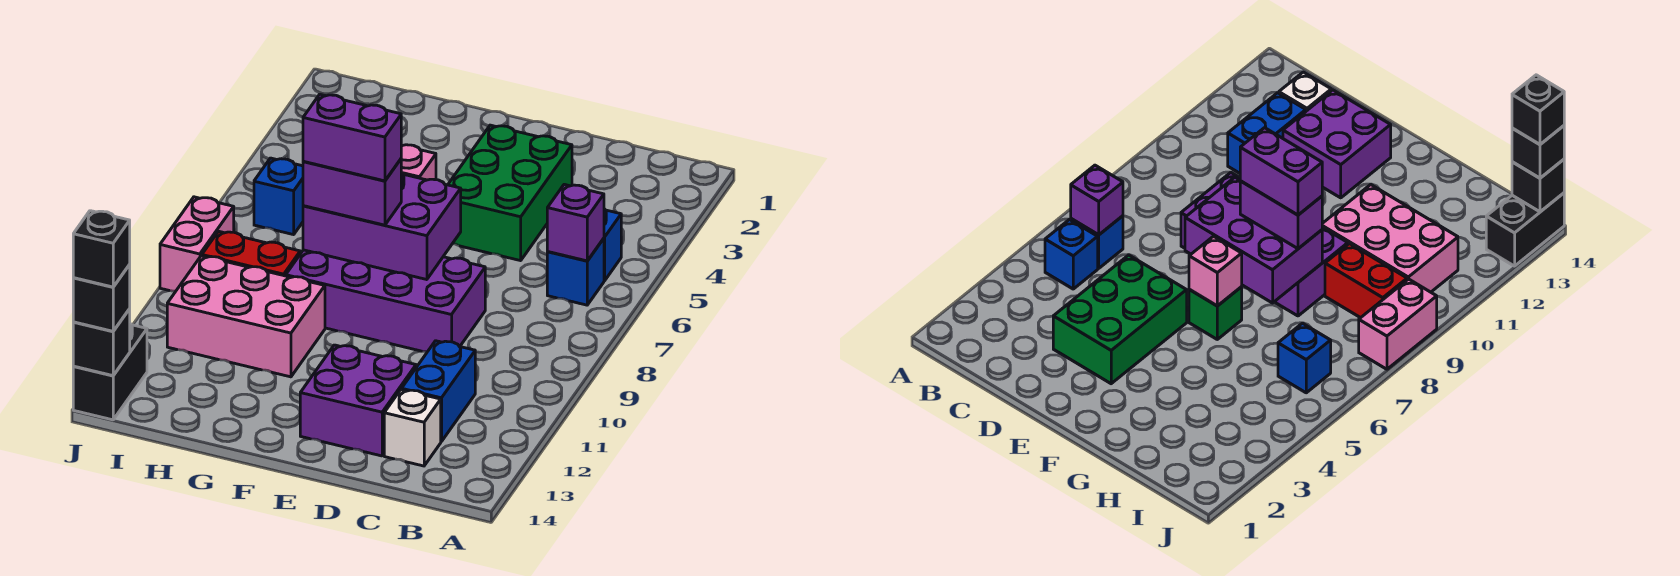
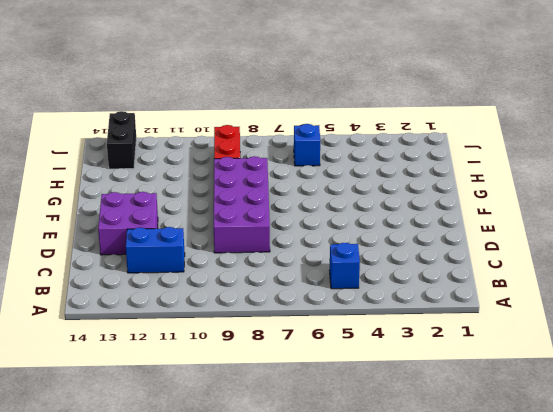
black 1x2 brick [107,111,136,169] -> black 1x2 brick turned to [73,324,147,420]
none -> blue 1x1 brick [547,238,604,305]
none -> white 1x1 brick [384,390,441,466]
none -> green 2x3 brick [448,125,572,261]

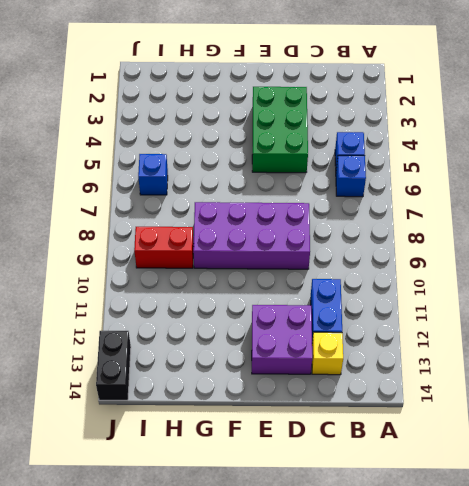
yellow 1x1 brick [312,332,343,375] -> white 1x1 brick [384,390,441,466]
none -> green 1x1 brick [1189,287,1242,339]
none -> pink 2x3 brick [167,256,325,377]
none -> pink 1x2 brick [160,197,234,291]

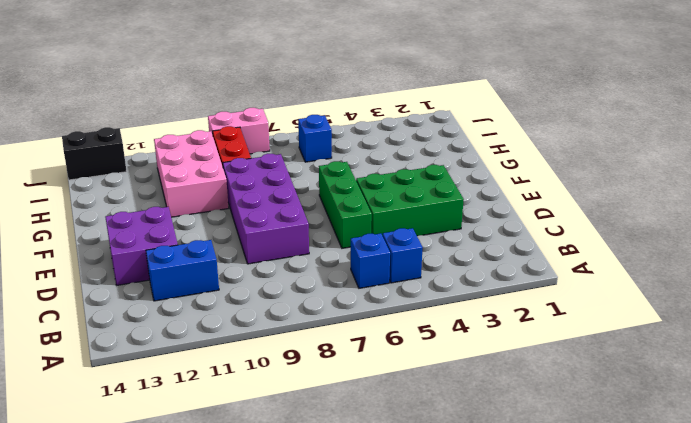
green 1x3 brick [319,161,372,248] -> green 1x1 brick [1189,287,1242,339]
none -> white 1x1 brick [384,390,441,466]
none -> purple 1x1 brick [547,184,604,261]
none -> purple 2x3 brick [303,173,461,280]

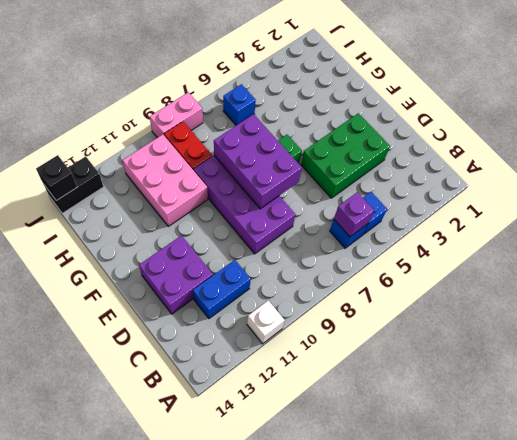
white 1x1 brick [247,300,285,344] -> white 1x1 brick moved to [384,390,441,466]
none -> pink 1x1 brick [401,145,436,180]
none -> purple 1x2 brick [303,159,401,225]
none -> black 1x1 brick [73,265,130,331]

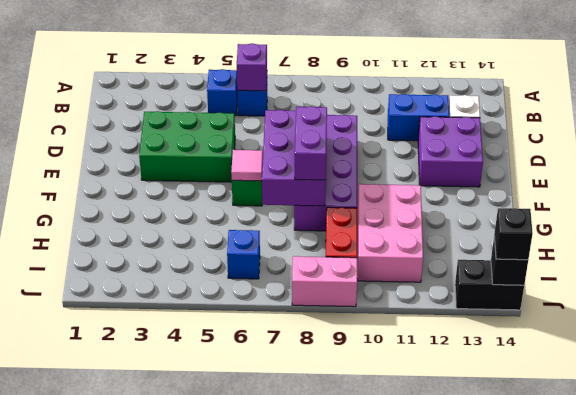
pink 1x1 tile [231,150,263,181] -> pink 1x1 brick [401,145,436,180]
none -> purple 1x2 brick [303,94,401,181]
none -> black 1x1 brick [73,211,130,287]

